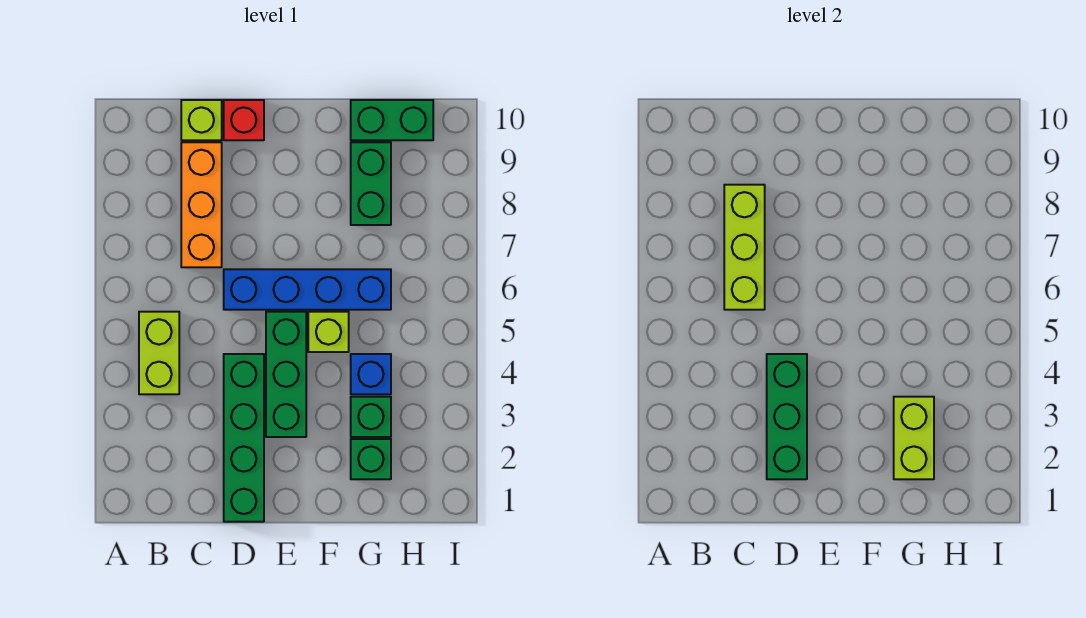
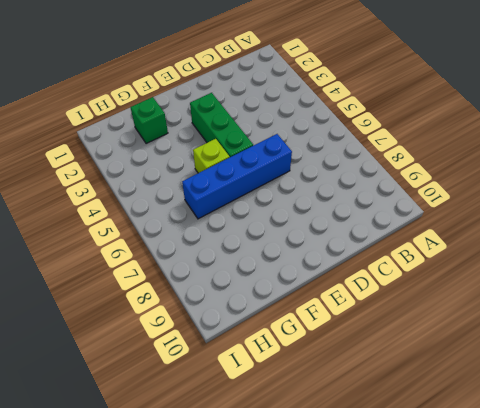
none -> lime 1x2 brick [139,312,179,394]
none -> orange 1x3 brick [181,142,222,267]
none -> lime 1x1 brick [181,100,222,140]

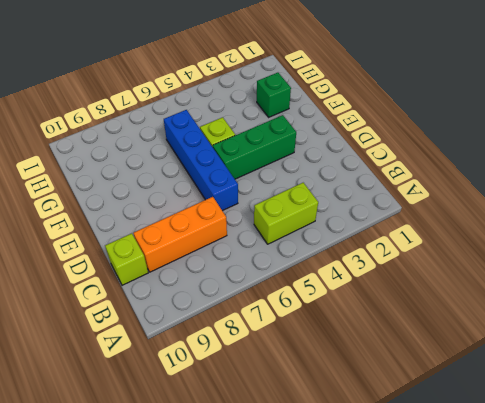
none -> green 1x4 brick [224,354,264,522]
none -> red 1x1 brick [224,100,264,140]
none -> green 1x1 brick [351,397,391,437]

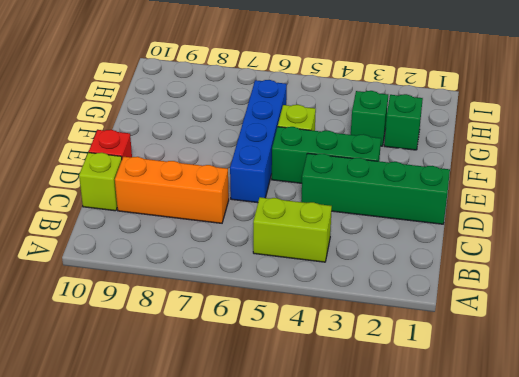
none -> blue 1x1 brick [351,354,391,394]
none -> green 1x2 brick [351,142,391,225]
none -> green 1x2 brick [351,100,433,140]

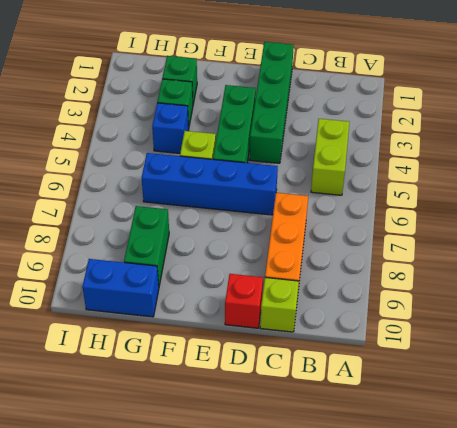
blue 1x2 brick [82,259,159,317] -> green 1x2 brick [351,100,433,140]
none -> lime 1x3 brick [724,185,765,310]
none -> green 1x3 brick [767,354,807,479]
none -> lime 1x2 brick [894,397,934,479]

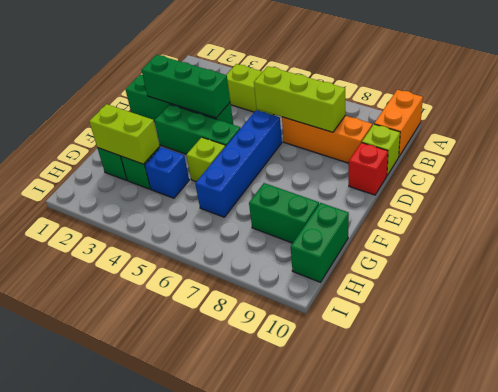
orange 1x2 brick [374,90,423,156] -> none

